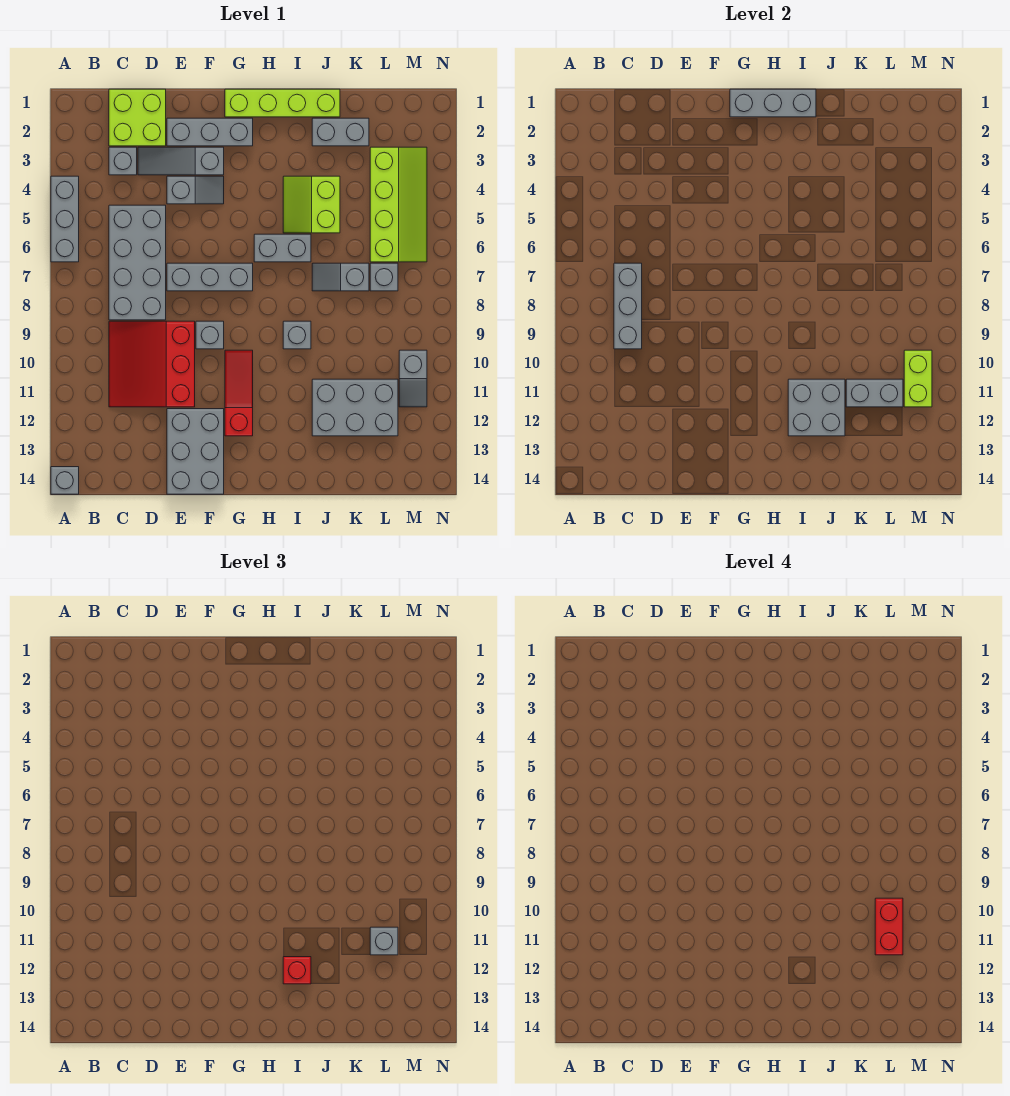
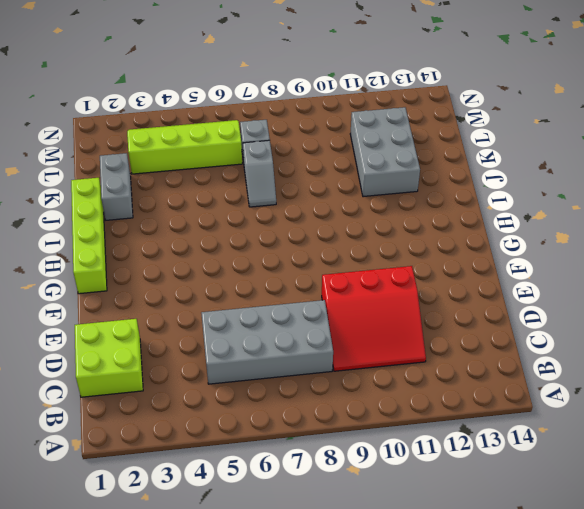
none -> grey 1x3 brick [51,176,79,262]
none -> grey 1x1 brick [51,467,79,494]
none -> grey 1x1 brick [109,147,137,175]
none -> grey 1x3 slope [138,147,224,175]

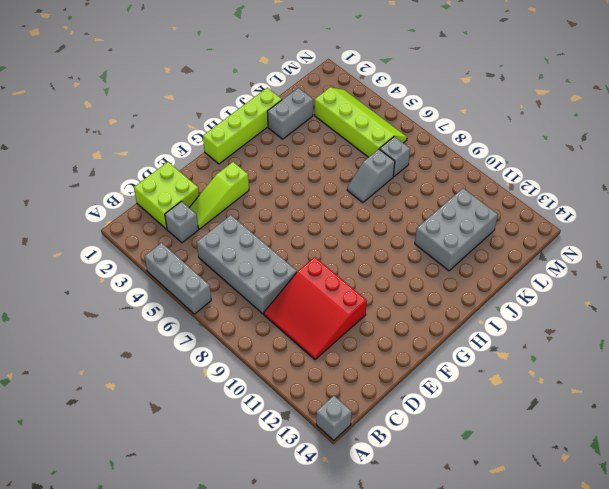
lime 1x3 slope [189,162,249,229] -> grey 1x3 slope [138,147,224,175]
none -> grey 1x3 brick [167,118,253,146]
none -> grey 1x2 slope [167,176,224,204]
none -> grey 1x3 brick [167,263,253,291]
none -> grey 2x3 brick [167,409,224,494]

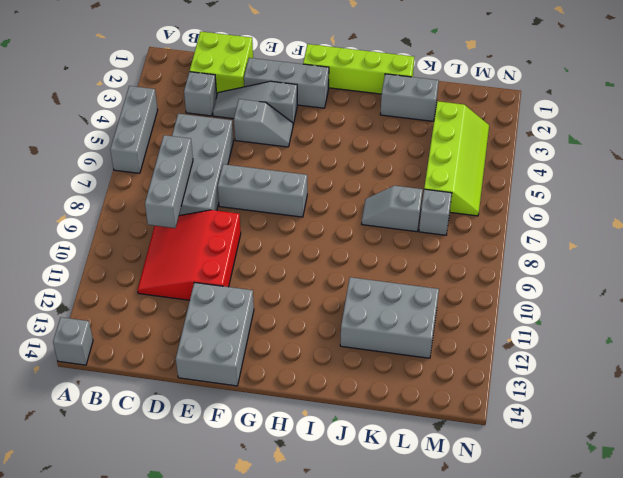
none -> grey 1x1 brick [196,321,224,349]
none -> red 1x3 slope [225,350,253,436]
none -> grey 1x2 brick [254,234,311,262]
none -> lime 2x2 slope [283,176,340,233]

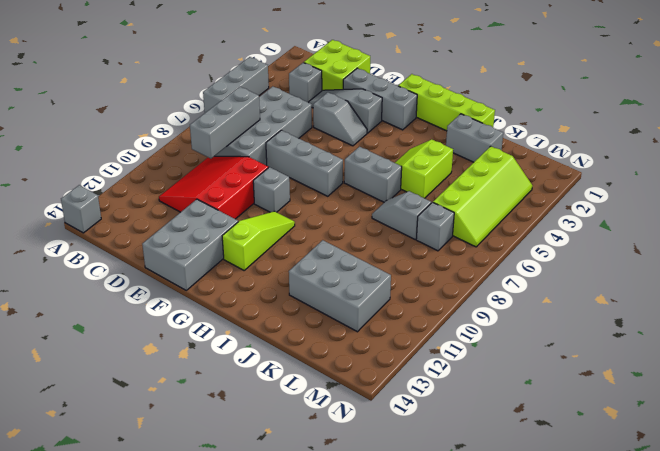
lime 1x3 slope [222,211,295,270] -> red 1x3 slope [225,350,253,436]
none -> grey 1x1 brick [283,321,311,349]
none -> grey 1x2 slope [399,350,427,407]
none -> grey 1x3 brick [730,89,816,117]
none -> grey 2x2 brick [788,379,845,436]

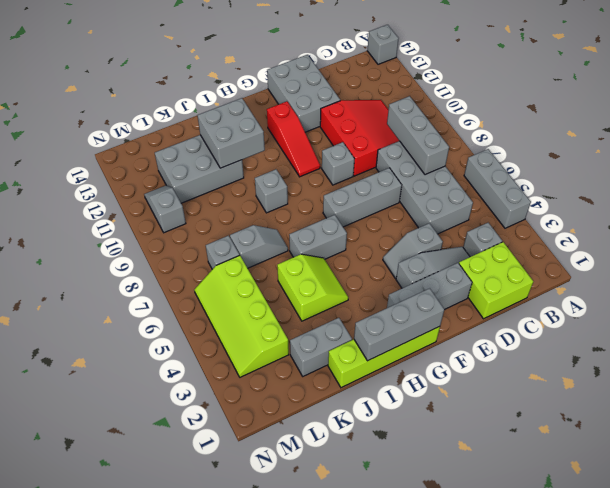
none -> grey 1x2 brick [846,379,903,407]
none -> lime 1x2 brick [904,350,932,407]
none -> red 1x1 brick [283,957,311,984]
none -> grey 1x1 brick [370,927,398,955]

